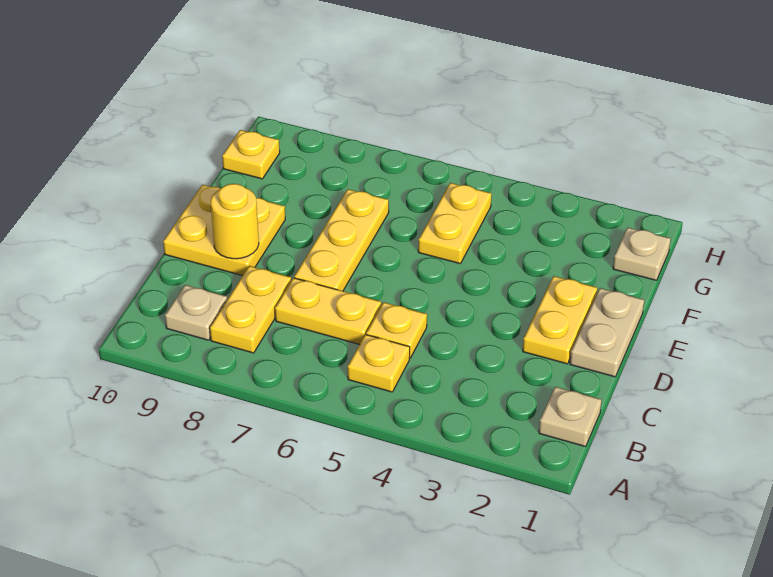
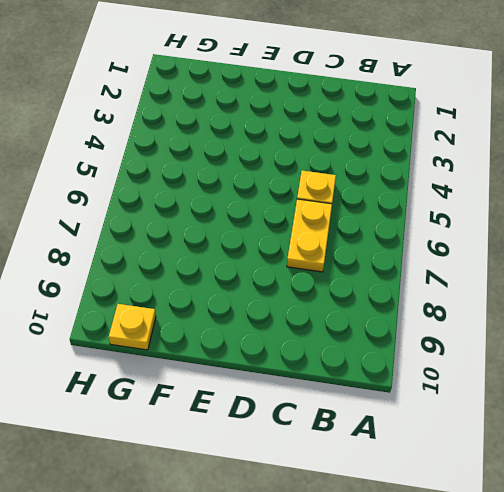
none -> tan 1x1 plate [539,387,601,447]
none -> yellow 1x1 plate [348,335,410,392]
none -> yellow 1x2 plate [210,266,291,353]

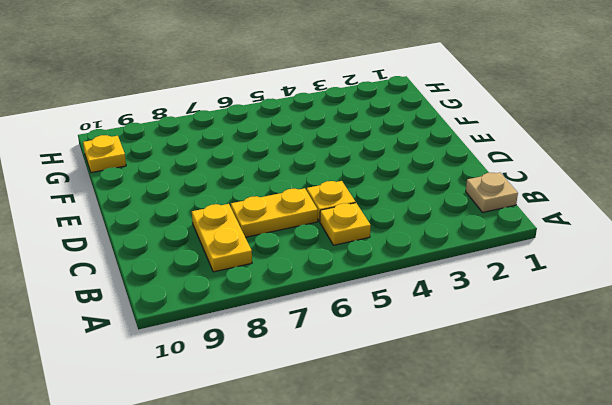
none -> tan 1x1 plate [165,285,227,340]
none -> tan 1x2 plate [570,288,644,377]
none -> yellow 1x2 plate [523,276,597,364]

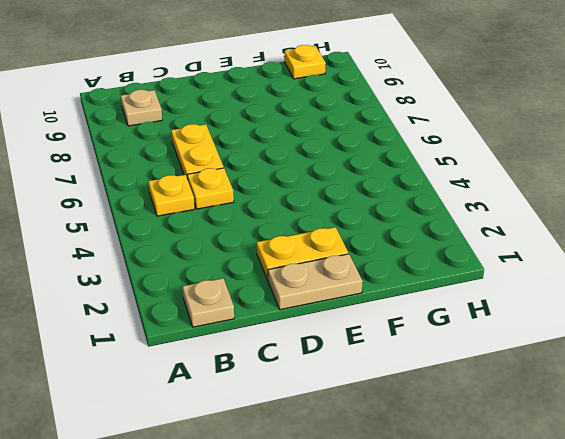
none -> yellow 1x2 plate [210,266,291,353]
none -> yellow 1x3 plate [294,189,389,291]
none -> yellow 2x2 plate [163,185,285,276]

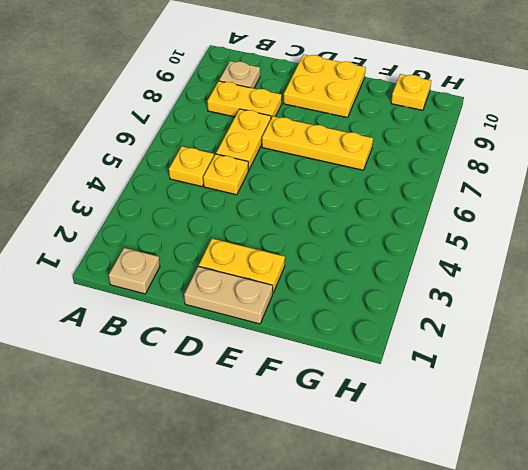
none -> yellow 1x2 plate [418,183,491,264]
none -> tan 1x1 plate [613,227,671,280]
none -> yellow 1x1 round brick [211,184,259,259]

